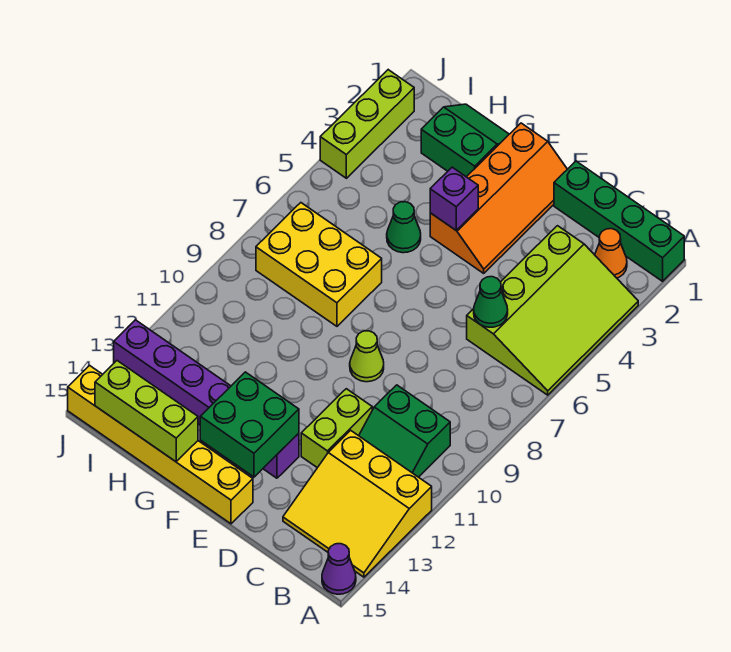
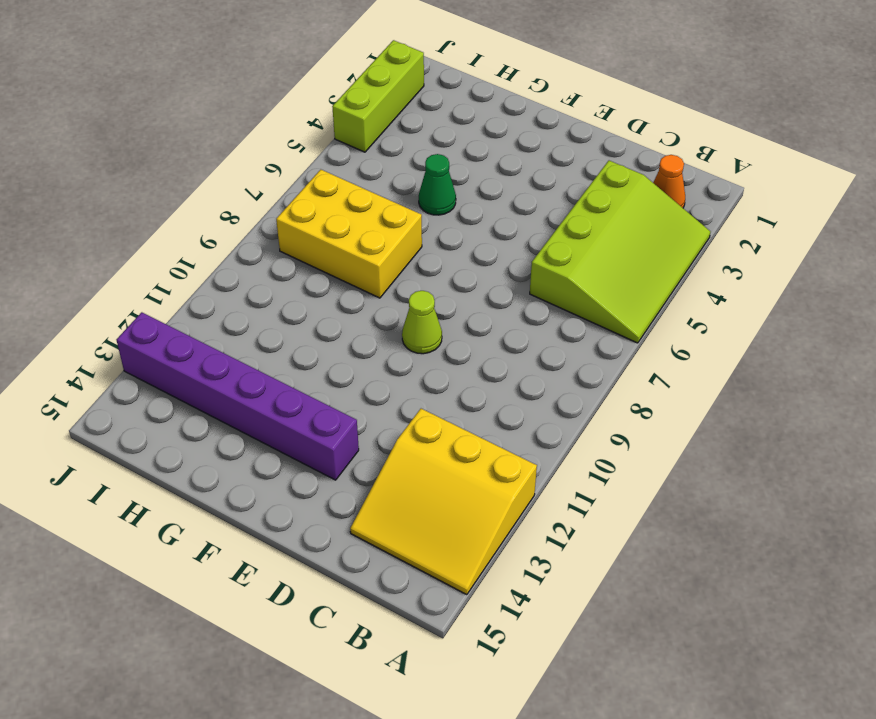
none -> green 1x4 brick [554,161,684,281]
none -> purple 1x1 cone [322,544,356,594]
none -> green 2x2 slope [359,385,450,477]

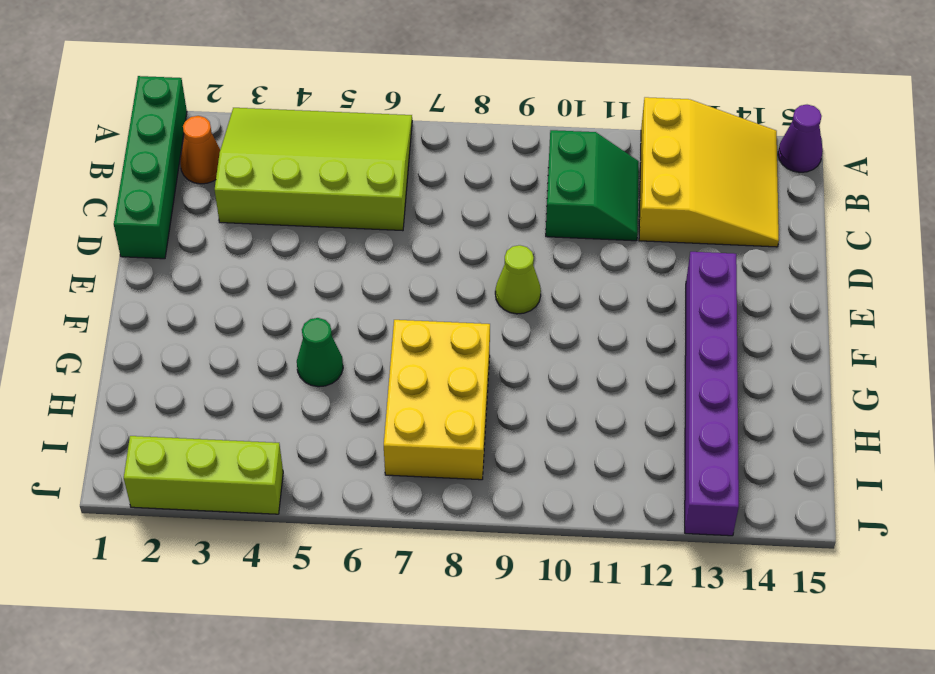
none -> lime 1x2 brick [301,389,372,468]
none -> orange 2x4 slope [430,123,567,273]
none -> yellow 1x6 brick [68,366,253,524]

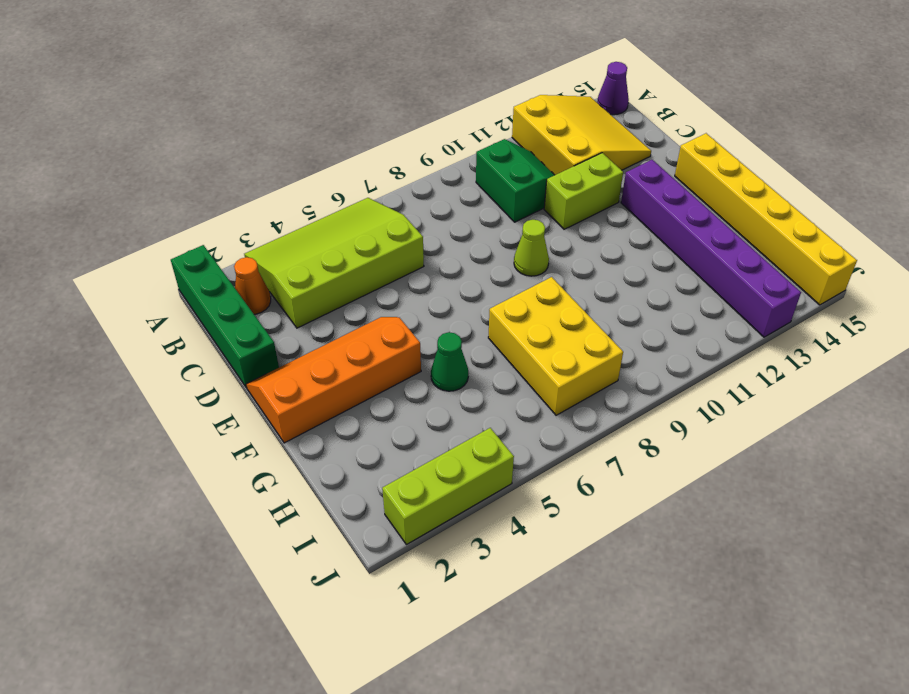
none -> green 2x2 slope [421,104,509,177]
none -> green 1x1 cone [474,277,508,327]
none -> green 2x2 brick [200,372,299,477]

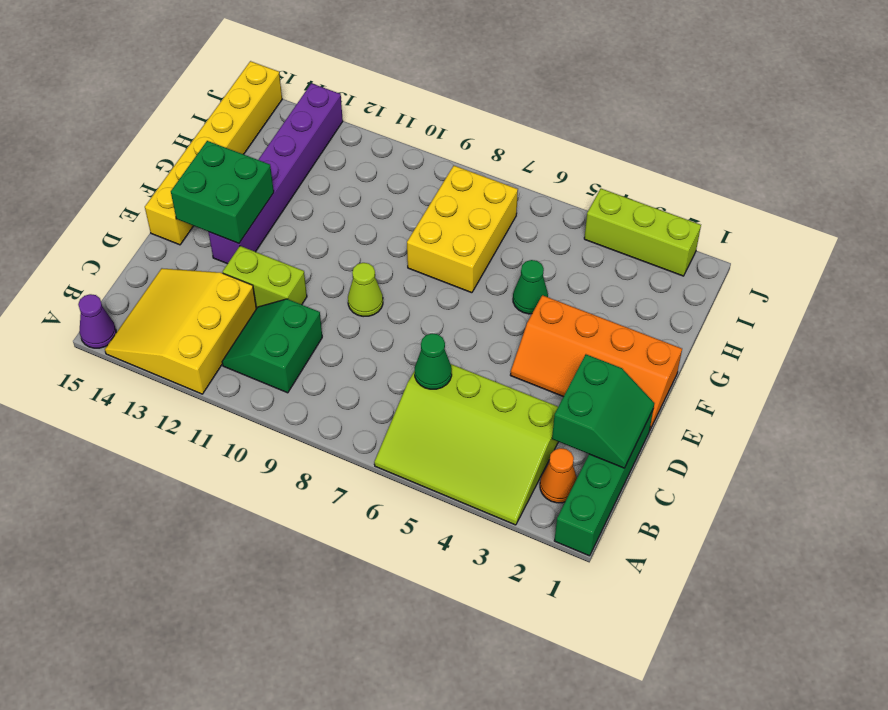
green 2x2 slope [552,354,654,468] -> green 2x2 slope moved to [421,104,509,177]
none -> purple 1x1 brick [430,167,478,230]
none -> lime 1x3 brick [95,361,198,462]

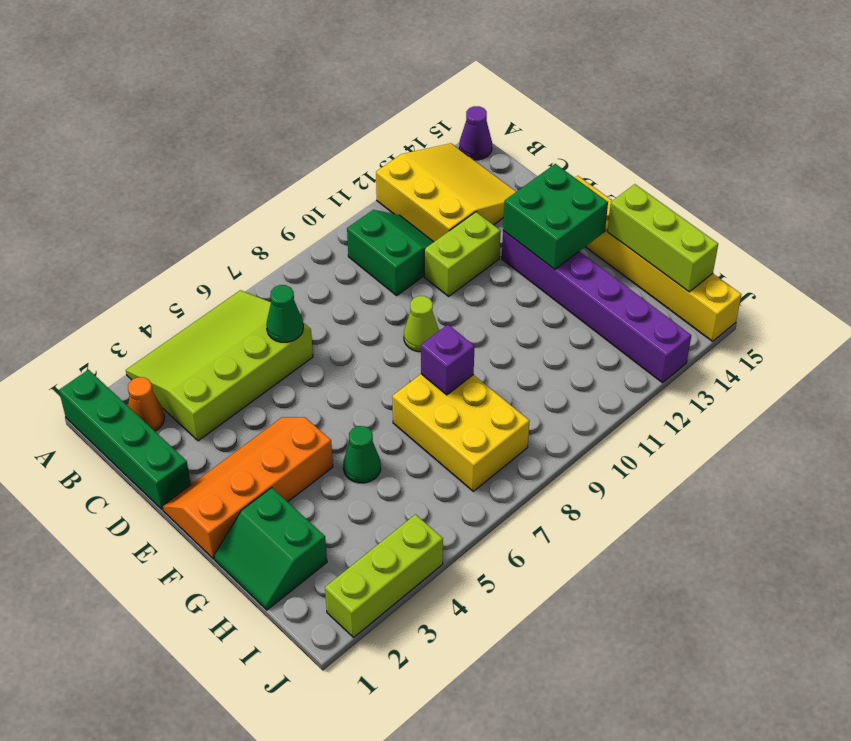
purple 1x1 brick [421,325,474,395] -> purple 1x1 brick moved to [430,167,478,230]

